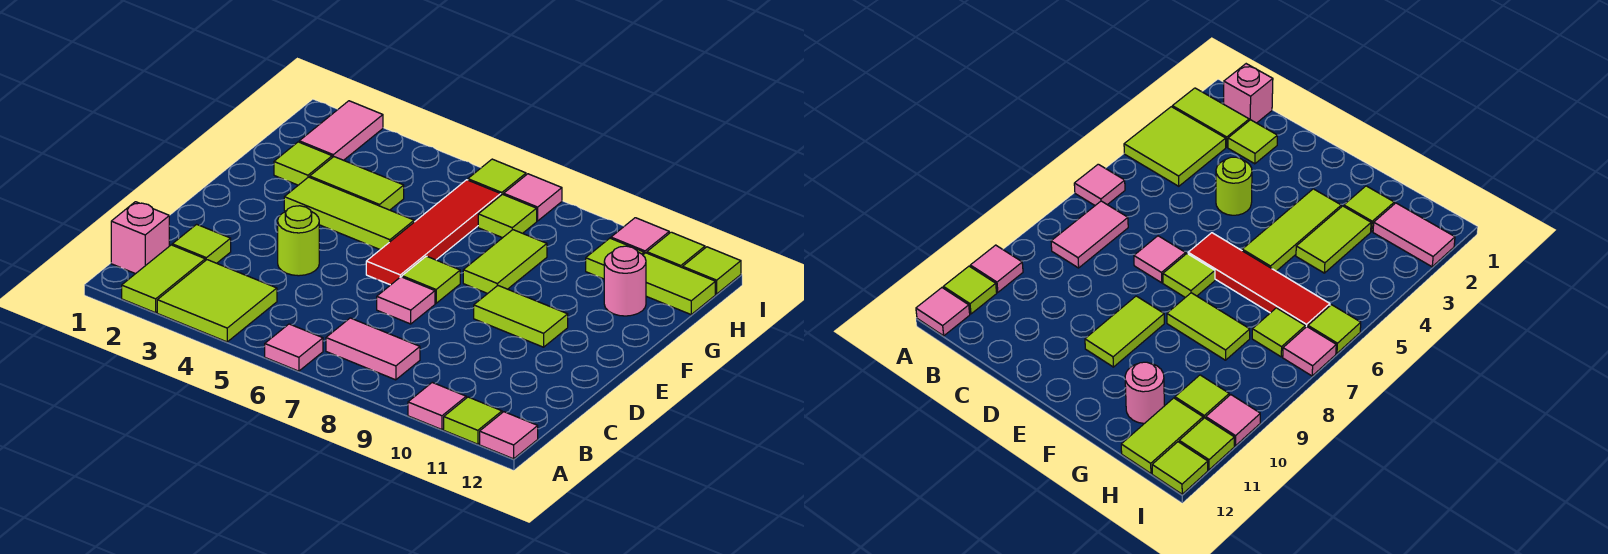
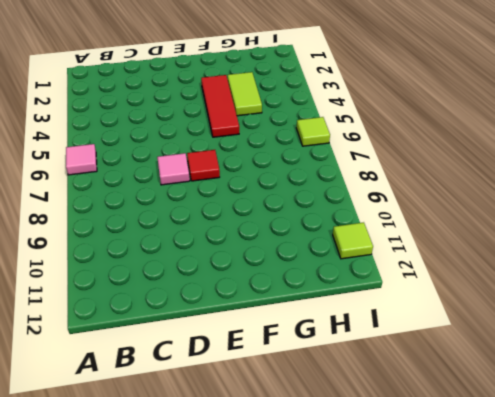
red 1x1 tile [187,150,220,181] -> lime 1x1 tile [402,256,460,303]
red 1x3 tile [201,75,239,137] -> lime 1x3 tile [284,177,414,250]
none -> lime 1x2 tile [122,245,205,313]
none -> lime 2x2 tile [157,260,277,342]
none -> pink 1x1 tile [408,382,466,430]

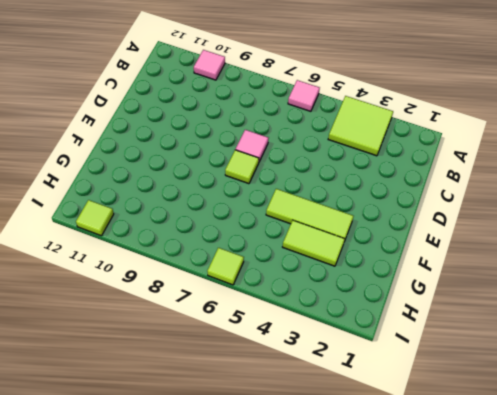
none -> lime 1x2 tile [122,245,205,313]
none -> lime 1x1 tile [444,397,502,444]
none -> pink 1x1 tile [480,412,538,459]

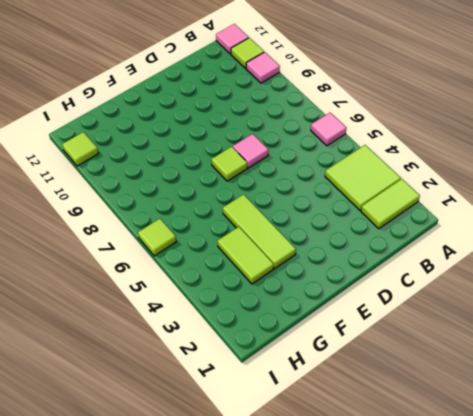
none -> pink 1x1 brick [111,202,169,274]
none -> pink 1x2 tile [326,318,420,380]
none -> lime 1x1 tile [172,224,231,263]

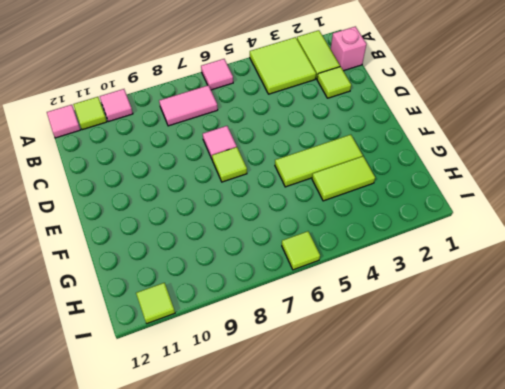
none -> lime 1x1 round brick [278,206,319,276]
none -> red 1x4 tile [366,180,501,285]
none -> lime 1x2 tile [474,286,568,347]

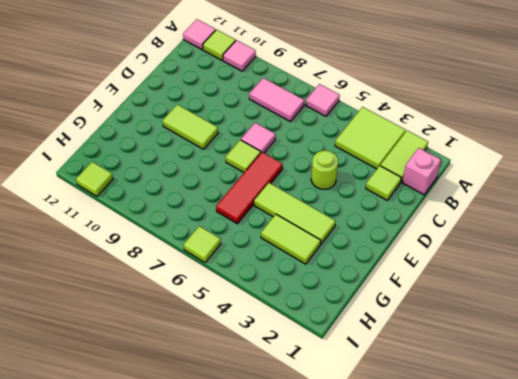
red 1x3 tile [216,152,283,224] -> red 1x4 tile [366,180,501,285]
none -> lime 1x2 tile [463,230,547,294]
none -> lime 1x1 tile [274,142,332,185]
none -> pink 1x1 round brick [604,246,646,316]

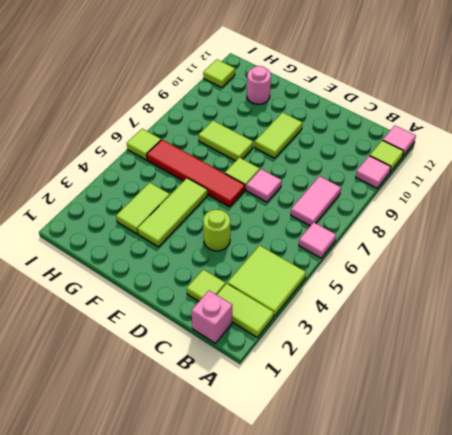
none -> lime 1x1 tile [274,142,332,185]
none -> pink 1x2 tile [299,101,383,160]
none -> lime 1x1 tile [478,194,537,238]

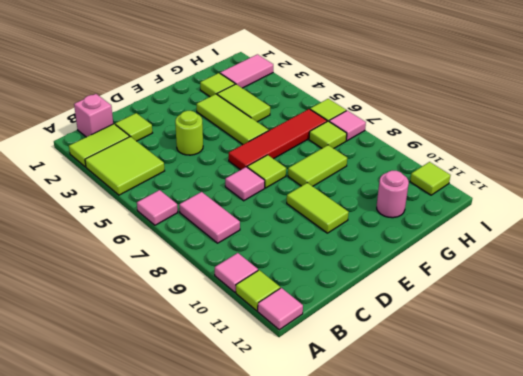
none -> lime 1x1 tile [586,238,644,279]
none -> lime 1x2 tile [643,253,715,314]
none -> pink 1x1 tile [611,218,669,254]

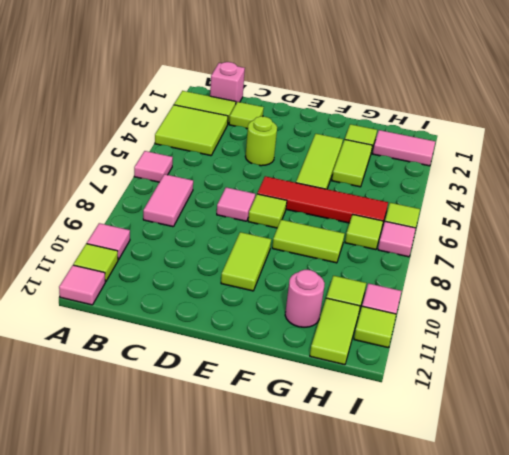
none -> lime 1x1 tile [683,247,741,294]

